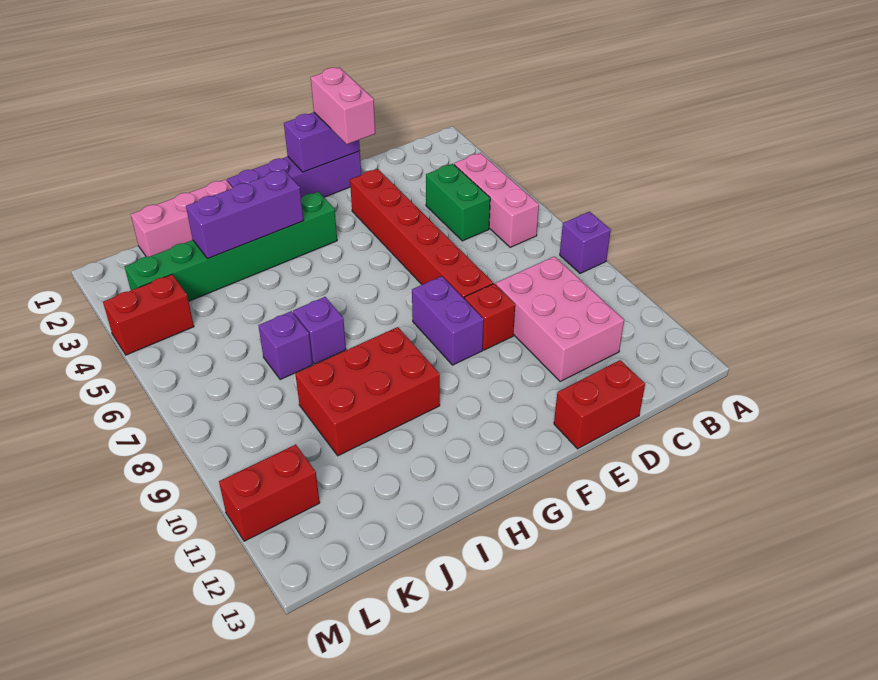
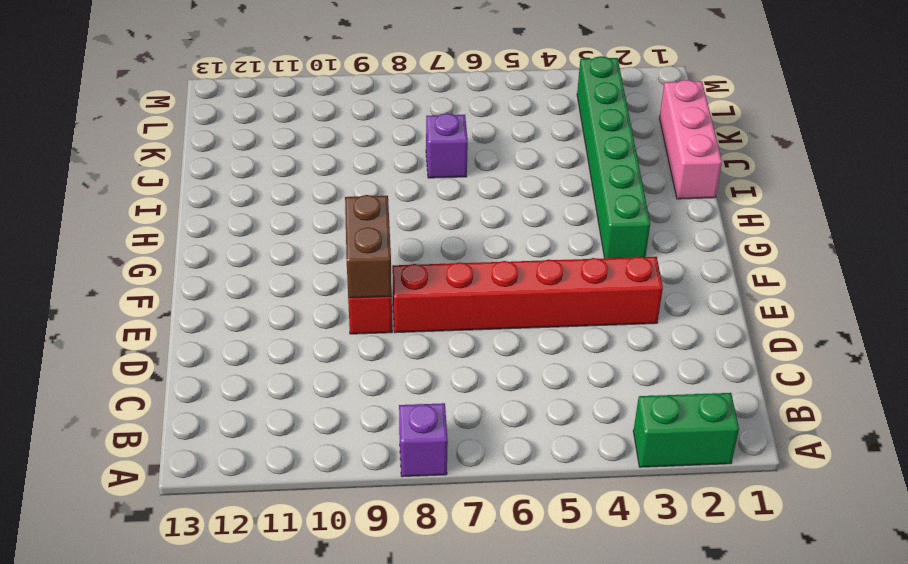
green 1x2 brick [633,393,739,467] -> green 1x2 brick moved to [426,164,490,241]
brown 1x2 brick [345,195,392,298] -> none
none -> pink 1x3 brick [454,153,539,247]
none -> pink 2x3 brick [496,256,624,381]
none -> red 1x2 brick [554,360,645,449]

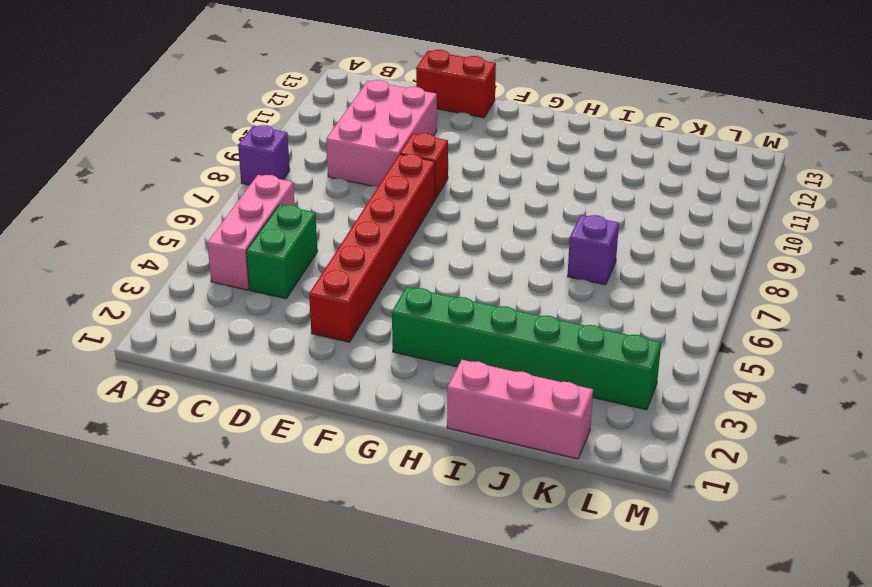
none -> purple 1x4 brick [227,151,361,198]
none -> purple 1x2 brick [412,276,484,365]
none -> red 2x3 brick [295,327,440,456]

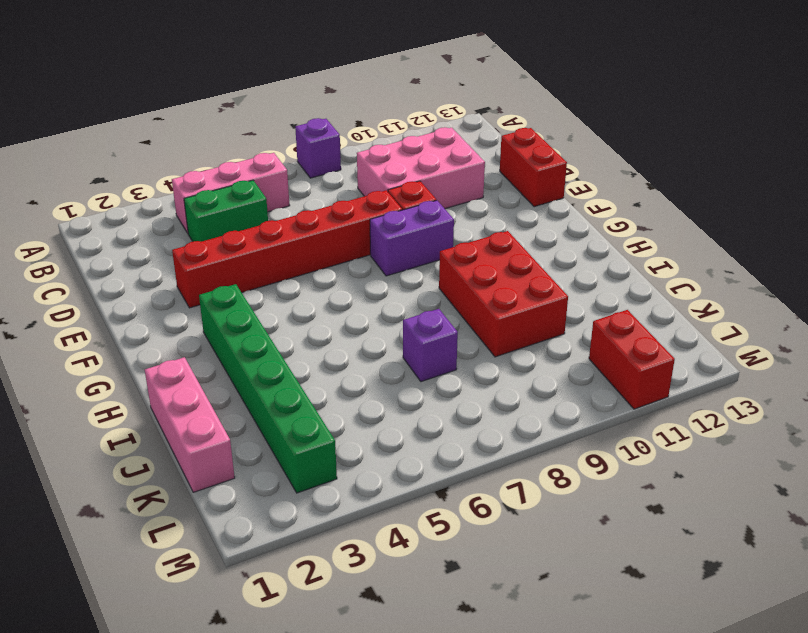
none -> purple 1x4 brick [227,151,361,198]
none -> purple 1x1 brick [293,297,346,364]
none -> red 1x2 brick [103,275,194,355]

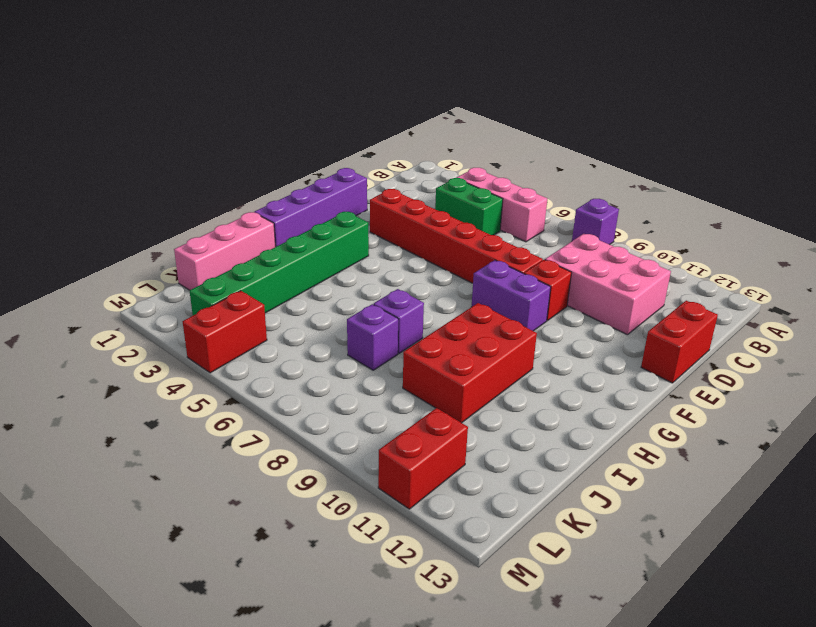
none -> purple 1x2 brick [284,112,360,172]
none -> purple 1x3 brick [186,169,304,259]
none -> pink 1x2 brick [311,67,375,144]

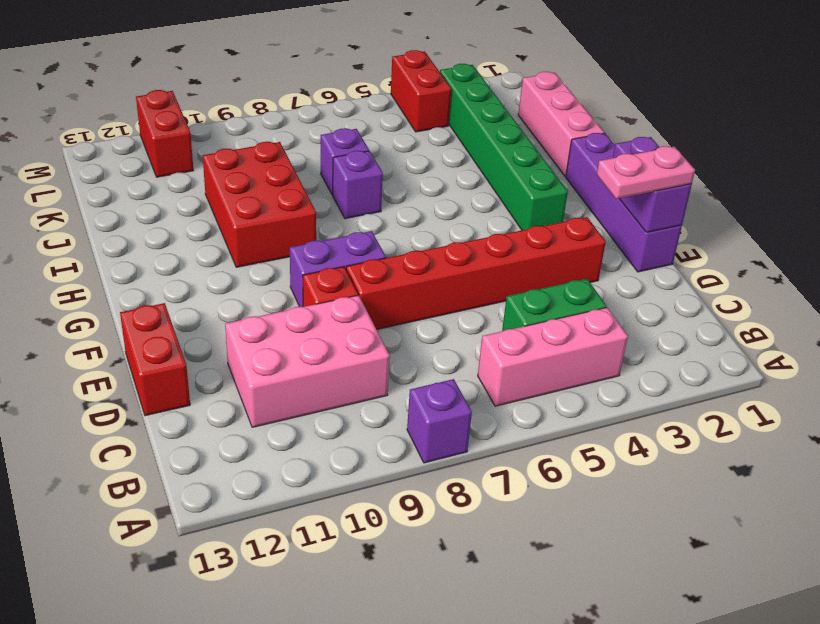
pink 1x2 plate [597,146,695,199] -> pink 1x2 brick [311,67,375,144]
none -> purple 1x3 brick [186,169,304,259]

